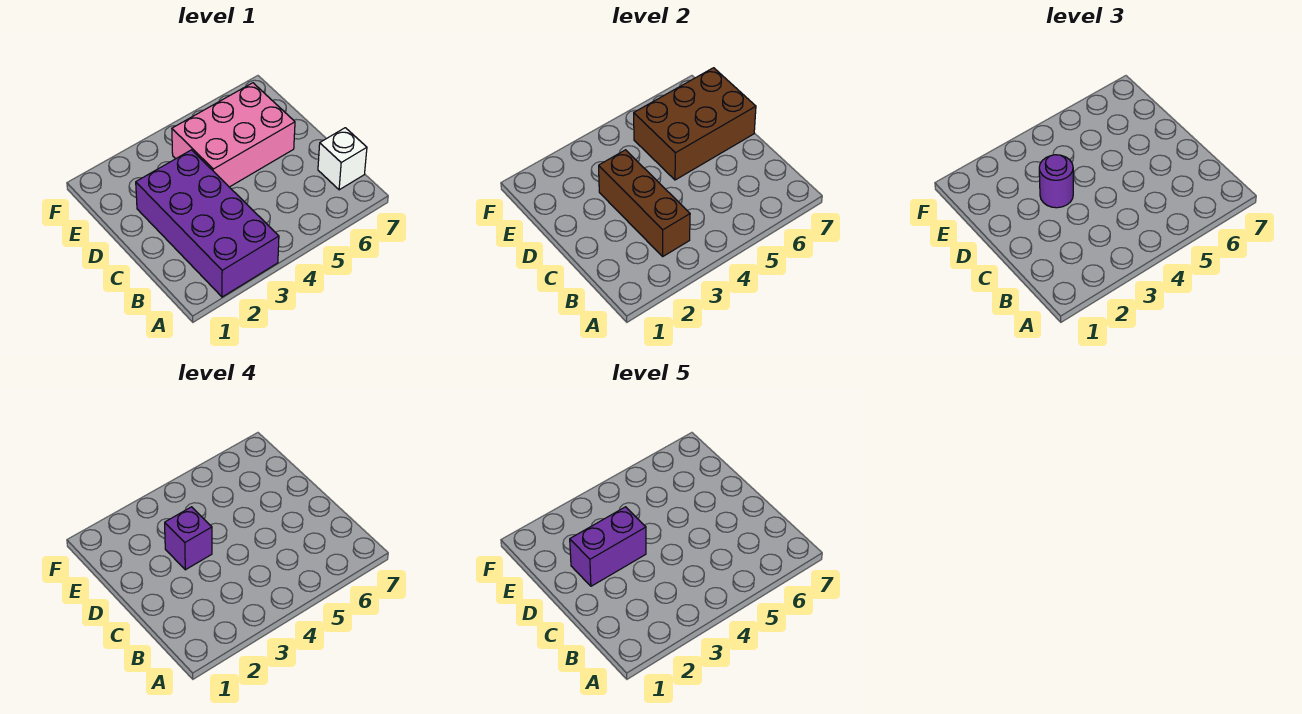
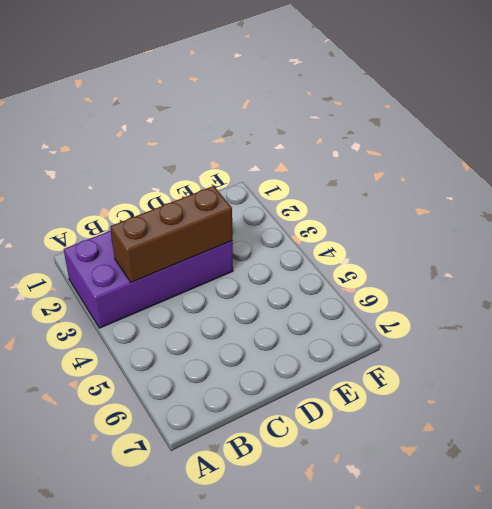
none -> white 1x1 brick [318,128,367,190]
none -> pink 2x3 brick [172,83,295,187]

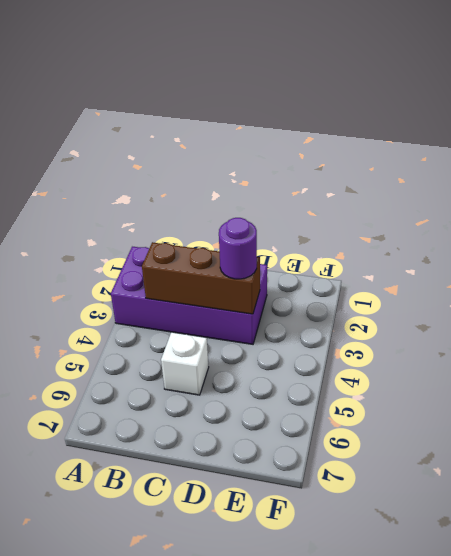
white 1x1 brick [161,332,209,395] -> white 1x1 brick moved to [318,128,367,190]
none -> pink 2x3 brick [172,83,295,187]
none -> brown 2x3 brick [634,68,756,180]

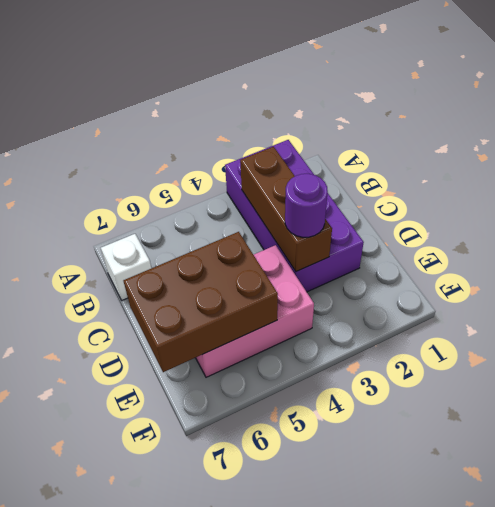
none -> purple 1x1 brick [165,507,212,570]
none -> purple 1x2 brick [570,507,646,586]

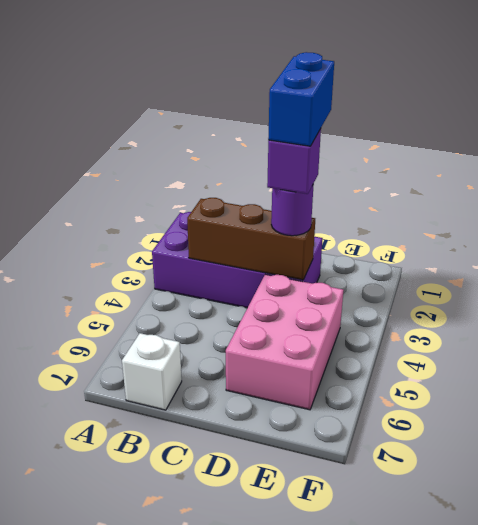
blue 1x2 brick [268,52,334,146] -> purple 1x2 brick [570,507,646,586]
none -> brown 2x3 brick [634,68,756,180]

